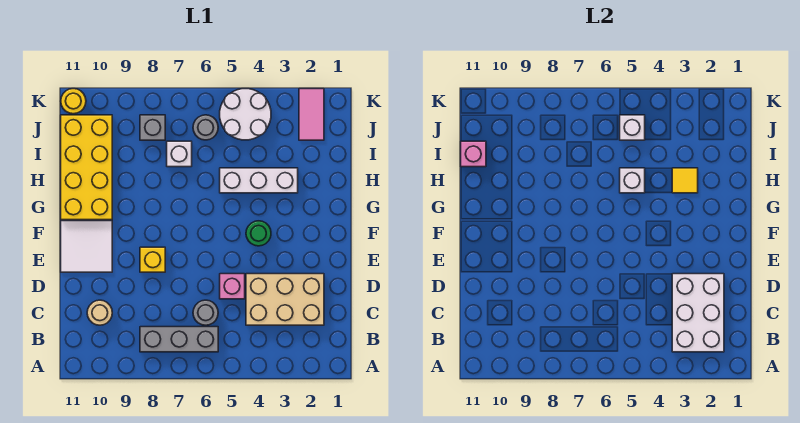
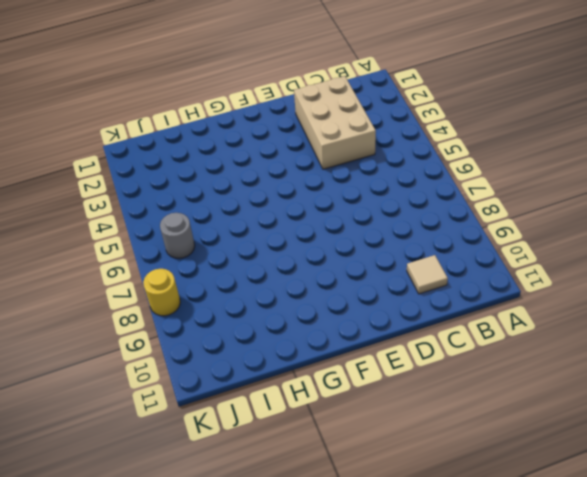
tan 1x1 tile [407,255,448,294] -> tan 1x1 round brick [87,300,112,325]
yellow 1x1 round brick [143,269,180,316] -> yellow 1x1 round brick moved to [61,89,86,114]
none -> grey 1x3 brick [140,327,218,352]
none -> grey 1x1 round brick [193,300,218,325]
none -> pink 1x1 brick [220,274,245,299]

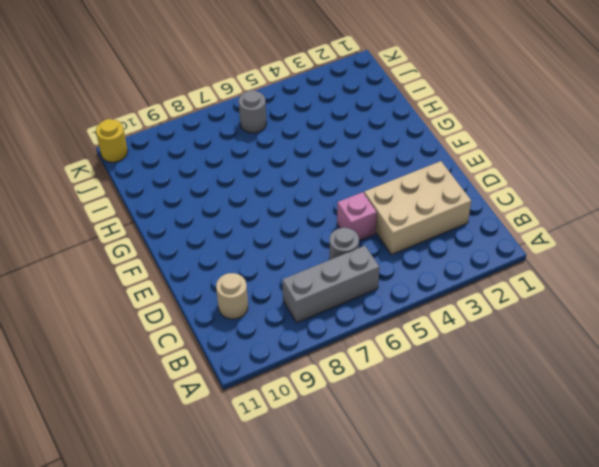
none -> yellow 1x1 brick [140,247,165,272]
none -> white 2x2 tile [61,221,112,272]
none -> green 1x1 round brick [246,221,271,246]

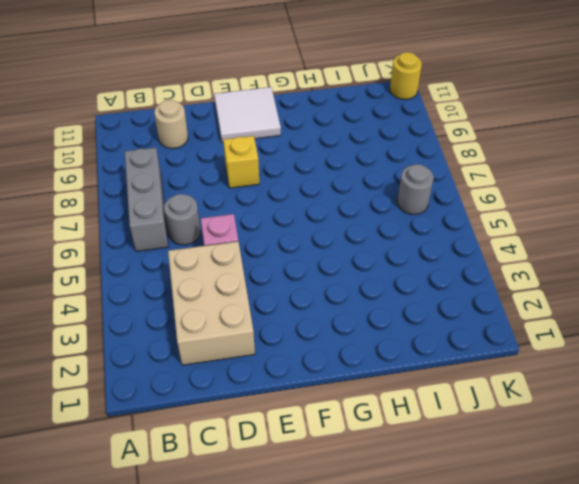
none -> green 1x1 round brick [246,221,271,246]
none -> yellow 2x4 brick [61,115,112,220]
none -> white 1x3 brick [220,168,298,193]

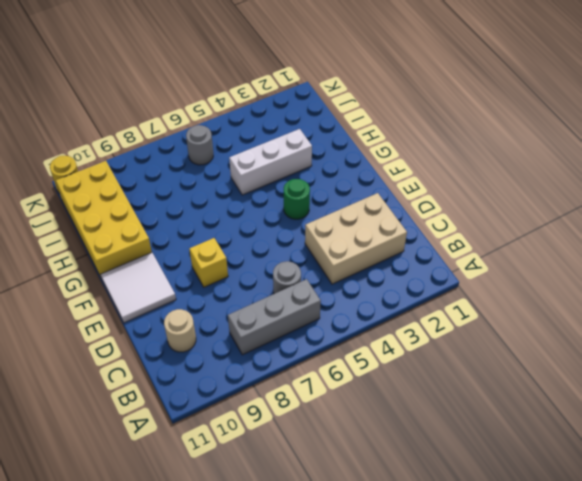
none -> pink 1x1 brick [220,274,245,299]
none -> white 1x1 brick [167,141,192,167]
none -> pink 1x2 tile [299,89,324,140]

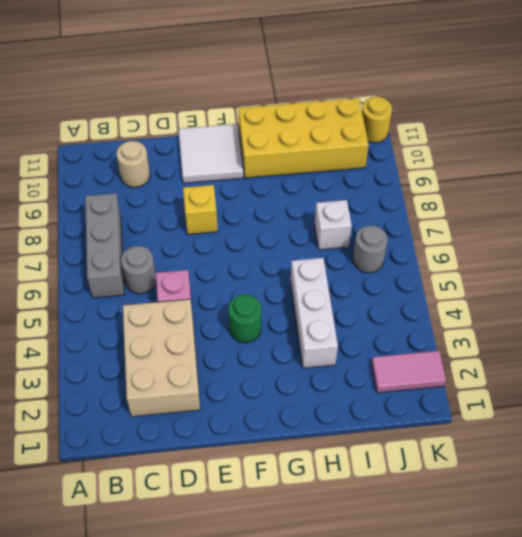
none -> white 2x2 round brick [220,89,271,140]
none -> grey 1x1 brick [140,115,165,140]
none -> white 2x3 brick [672,274,724,352]

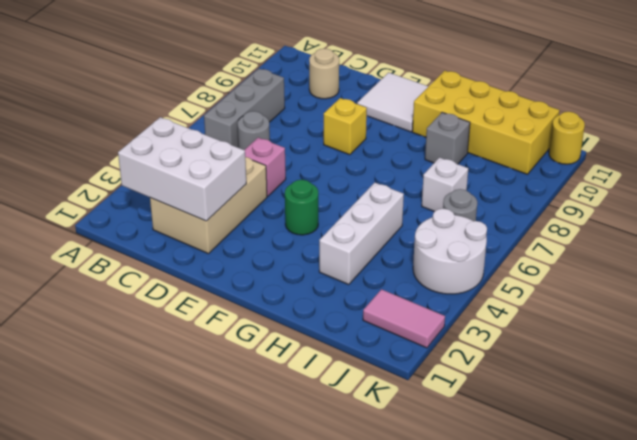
grey 1x1 brick [425,112,470,164] -> grey 1x1 brick moved to [140,115,165,140]
none -> yellow 1x1 tile [672,168,698,193]
none -> white 1x1 brick [620,168,645,193]
none -> pink 1x1 brick [461,141,486,167]

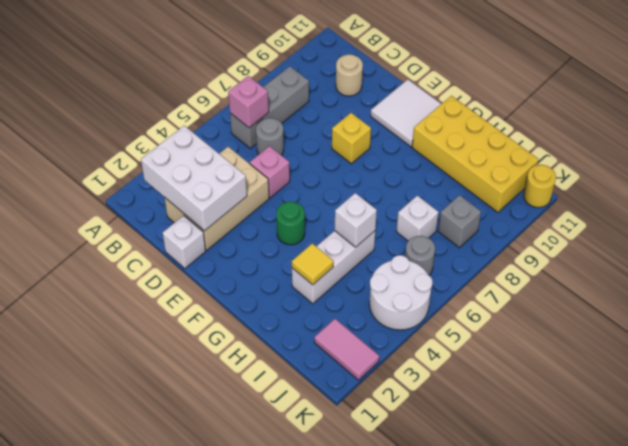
pink 1x1 brick [228,76,269,128] -> pink 1x1 brick moved to [461,141,486,167]
white 1x1 brick [163,216,206,268] -> white 1x1 brick moved to [620,115,645,140]

